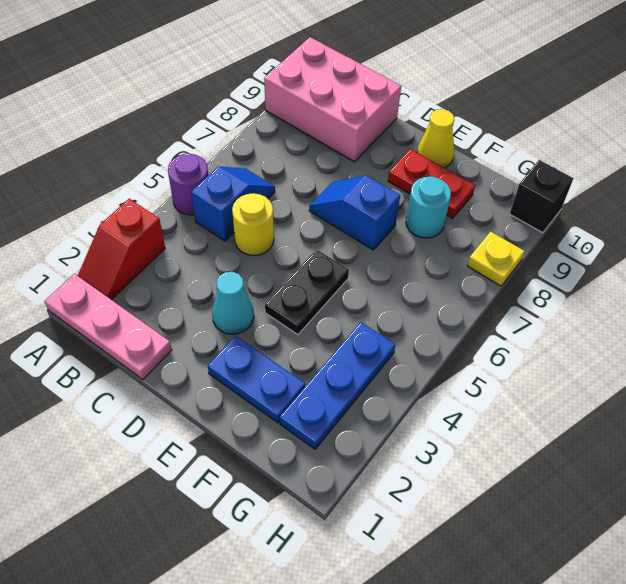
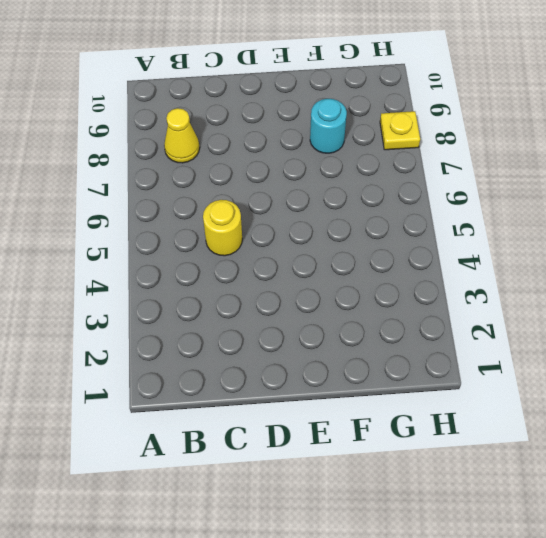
yellow 1x1 cone [164,108,199,163] -> yellow 1x1 cone moved to [417,109,454,168]
none -> pink 1x3 plate [45,274,172,379]
none -> red 1x2 slope [78,199,165,300]
none -> purple 1x1 round brick [168,153,208,215]

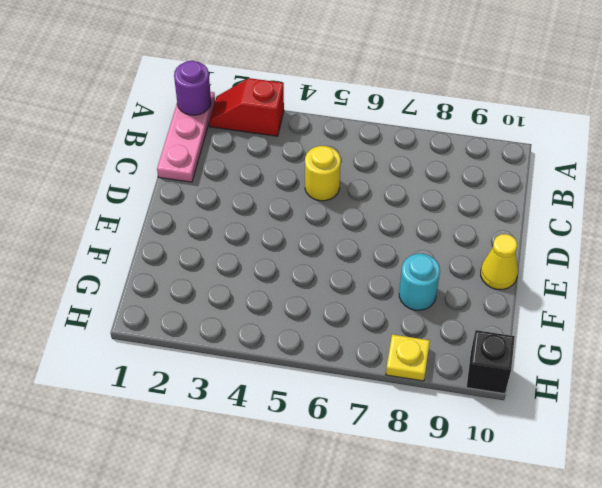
purple 1x1 round brick [174,61,211,115] -> purple 1x1 round brick moved to [168,153,208,215]
none -> pink 2x3 brick [264,37,401,162]
none -> blue 1x2 slope [191,167,275,241]
none -> cyan 1x1 cone [212,272,254,334]

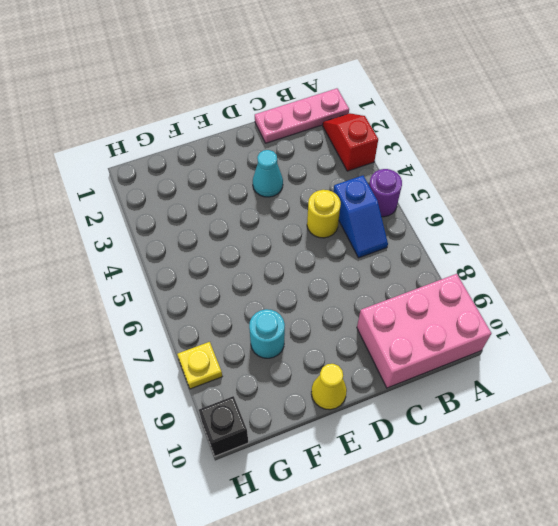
none -> blue 1x2 slope [309,176,400,250]
none -> blue 1x2 plate [208,336,305,423]
none -> black 1x2 plate [265,249,349,335]

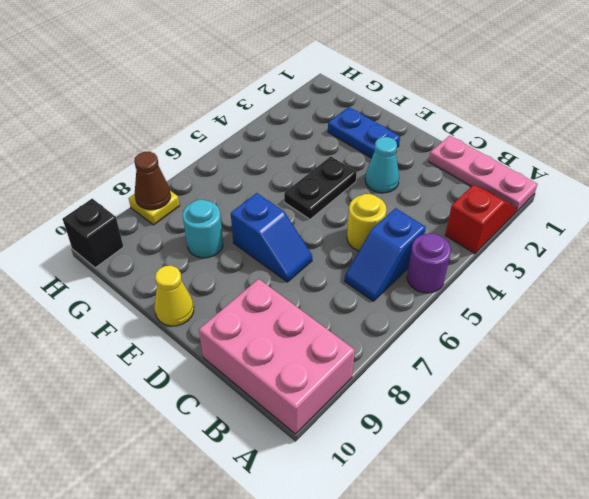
brown 1x1 cone [134,152,171,210] -> none
none -> red 1x2 plate [388,149,475,218]
none -> blue 1x3 plate [280,322,396,449]

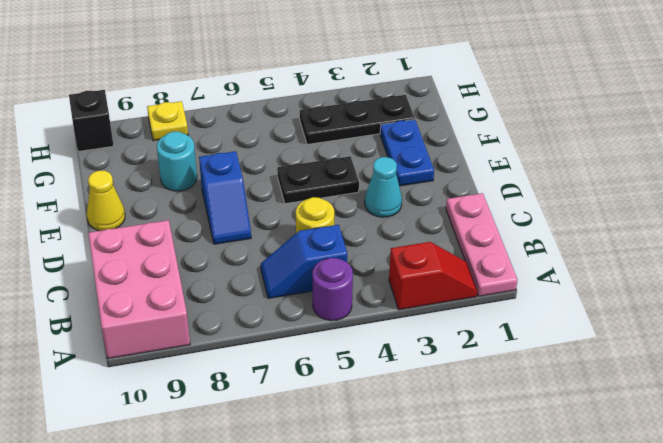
black 1x3 plate [300,95,415,145] -> blue 1x3 plate [280,322,396,449]
none -> red 1x2 plate [388,149,475,218]

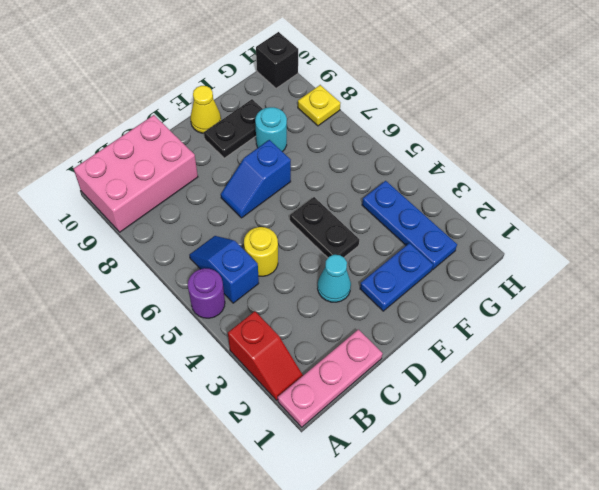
black 1x2 plate [204,99,262,158] -> red 1x2 plate [388,149,475,218]

